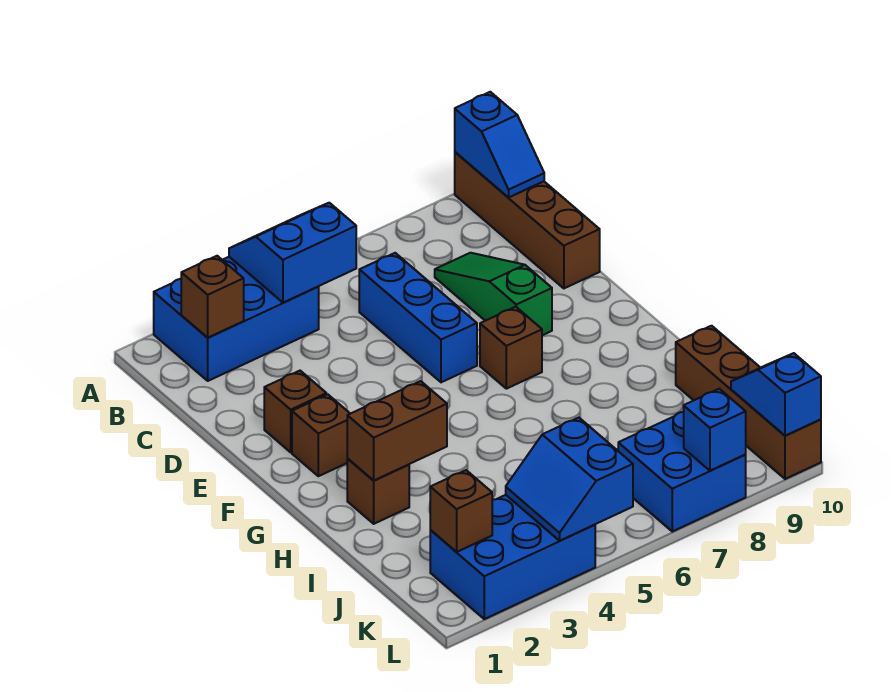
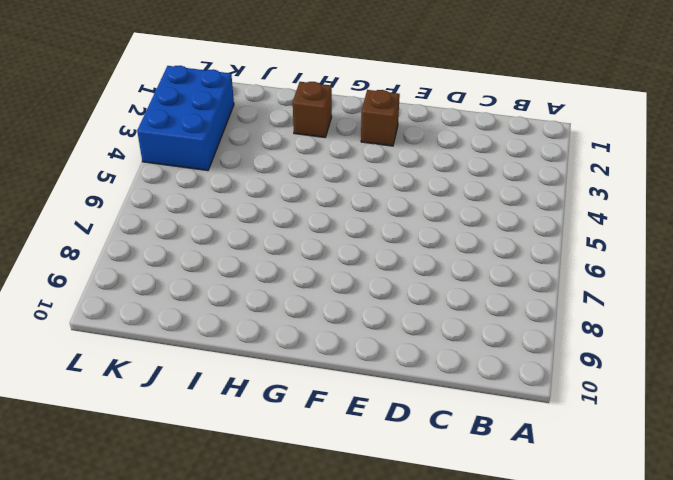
none -> blue 2x3 brick [154,257,319,381]
none -> brown 1x4 brick [455,152,600,288]
none -> blue 1x3 brick [359,253,477,382]

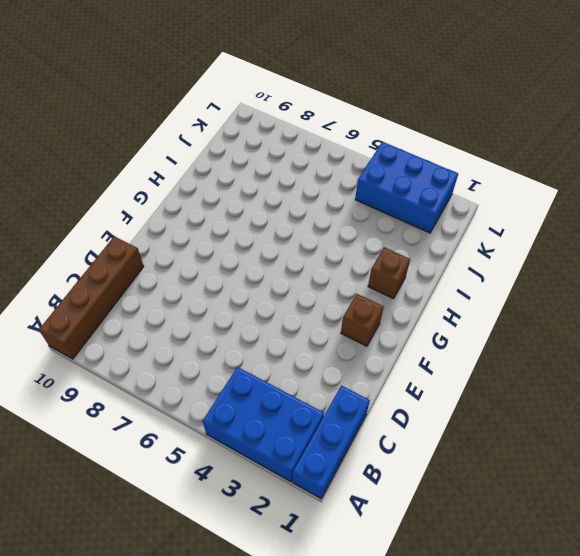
blue 1x3 brick [293,386,370,498] -> blue 1x3 brick moved to [359,253,477,382]
none -> green 1x3 slope [435,253,552,335]
none -> brown 1x1 brick [264,371,326,452]
none -> brown 1x1 brick [480,307,542,389]

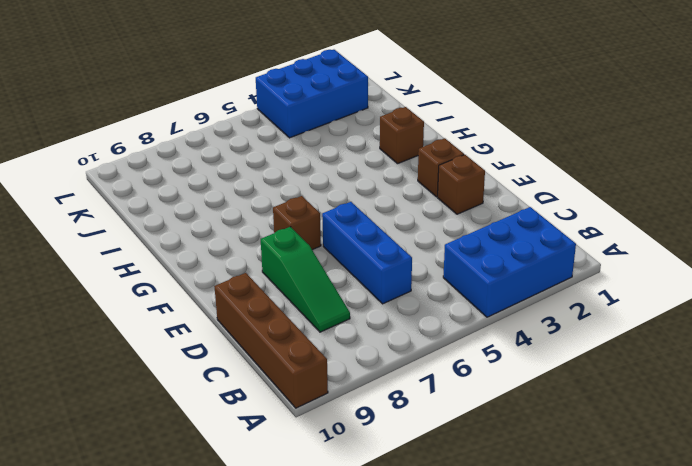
none -> brown 1x4 brick [676,326,821,479]
none -> blue 2x2 brick [618,412,746,532]
none -> blue 2x2 slope [229,203,356,303]

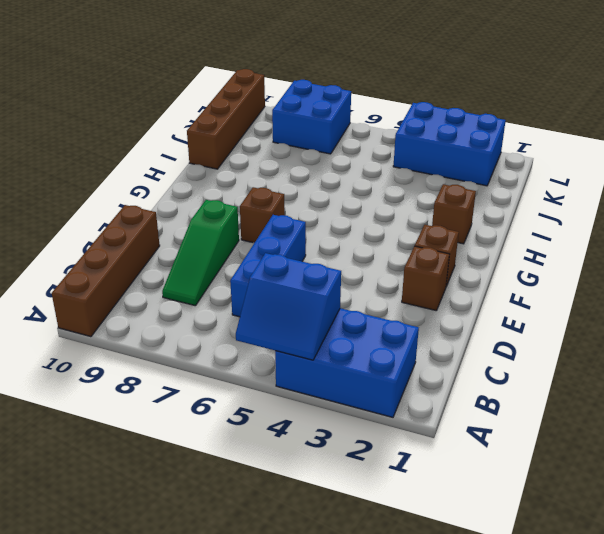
none -> blue 1x2 slope [455,92,544,197]
none -> brown 1x1 brick [181,256,244,338]
none -> brown 1x2 brick [347,381,447,481]

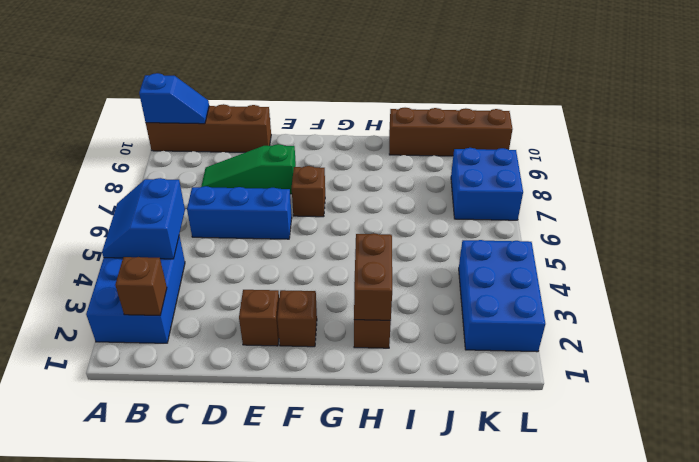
none -> brown 1x1 brick [430,470,492,552]
none -> blue 2x2 slope [506,418,633,541]
none -> blue 1x2 slope [731,353,821,436]

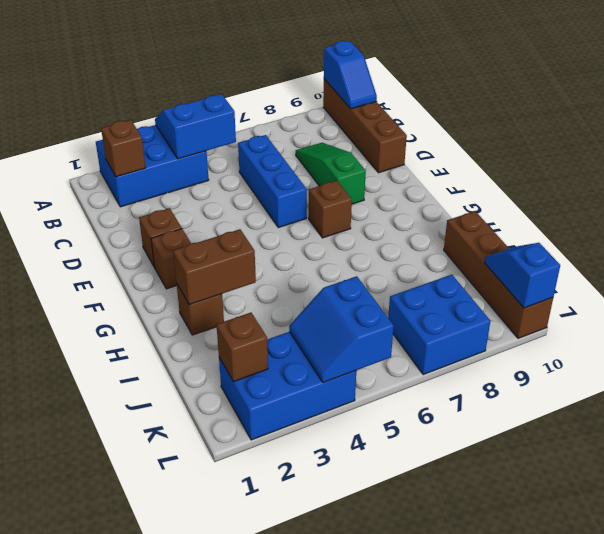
none -> blue 1x1 brick [684,389,746,471]

